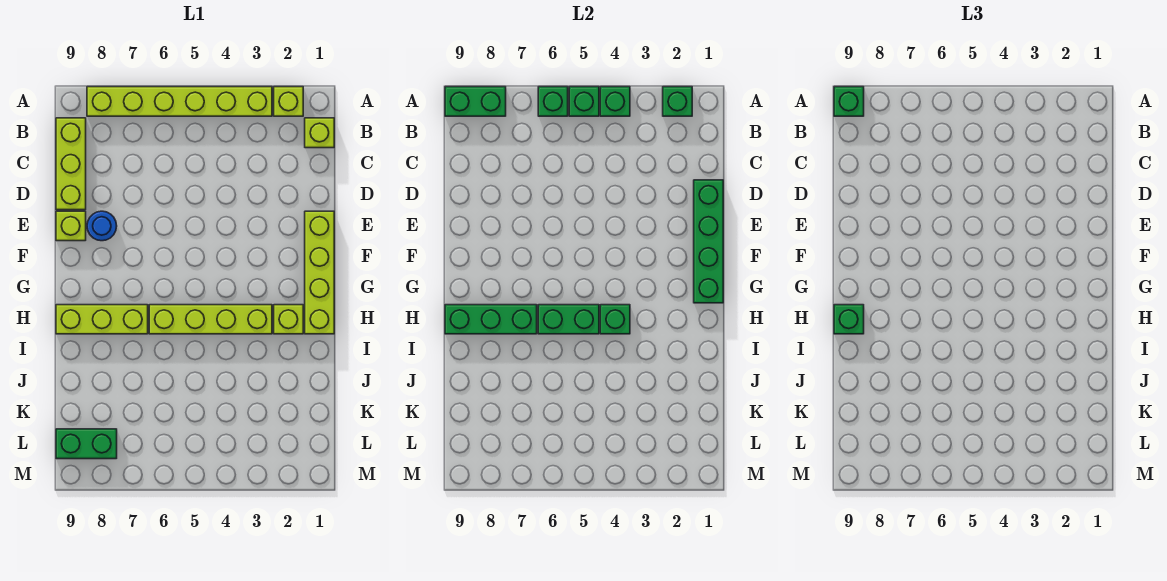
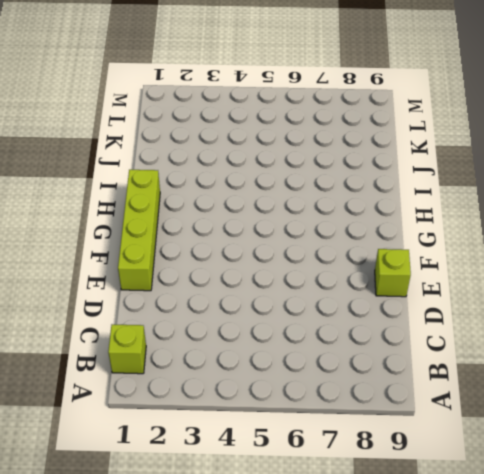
none -> lime 1x1 brick [274,87,303,116]
none -> lime 1x6 brick [87,87,272,116]
none -> lime 1x3 brick [56,118,86,210]

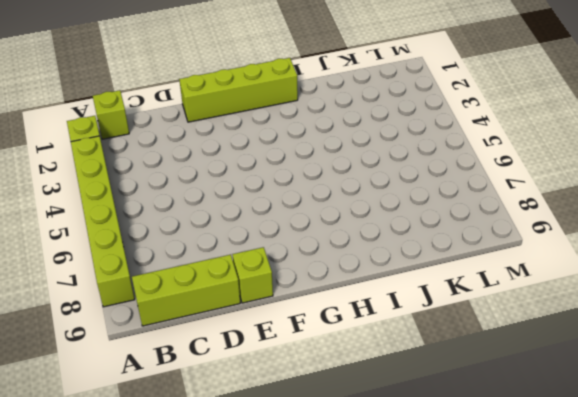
none -> blue 1x1 round brick [87,211,117,241]
none -> lime 1x1 brick [274,305,303,334]
none -> lime 1x4 brick [149,305,272,334]

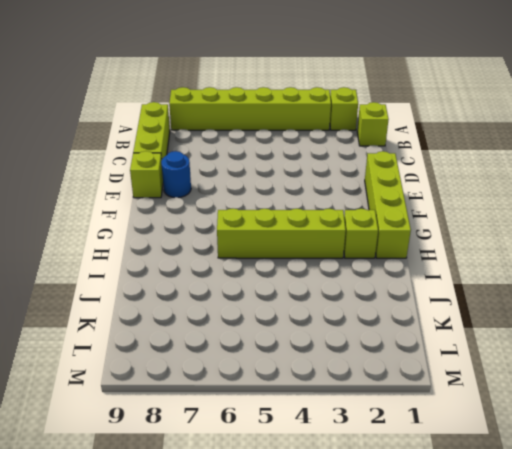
none -> lime 1x3 brick [56,305,148,334]
none -> green 1x2 brick [56,429,117,459]
none -> green 1x1 brick [663,87,692,116]

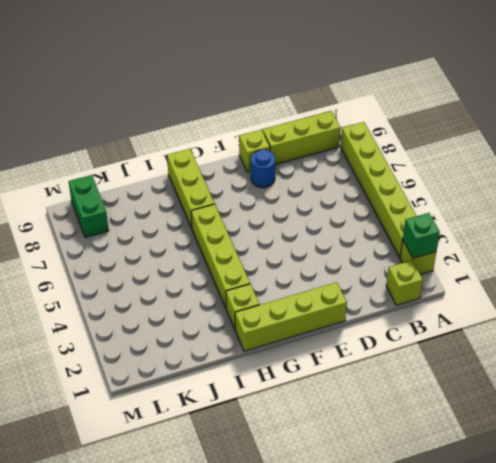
none -> green 1x1 brick [600,87,630,116]
none -> green 1x1 brick [569,87,599,116]
none -> green 1x1 brick [538,87,568,116]

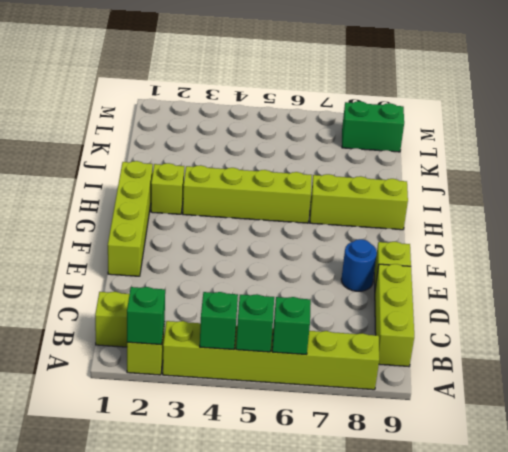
none -> green 1x2 brick [445,87,506,116]
none -> green 1x4 brick [694,180,723,303]
none -> green 1x1 brick [600,305,630,334]

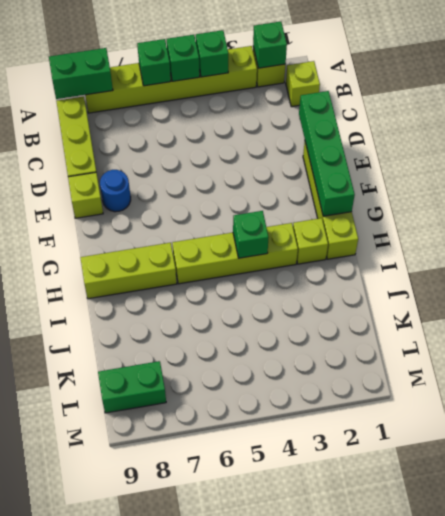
none -> green 1x2 brick [538,305,599,334]
none -> green 1x3 brick [445,305,537,334]
none -> green 1x1 brick [834,87,864,116]

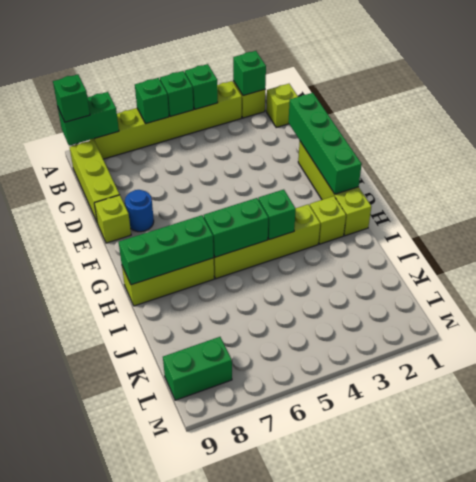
none -> green 1x1 brick [834,305,864,334]

